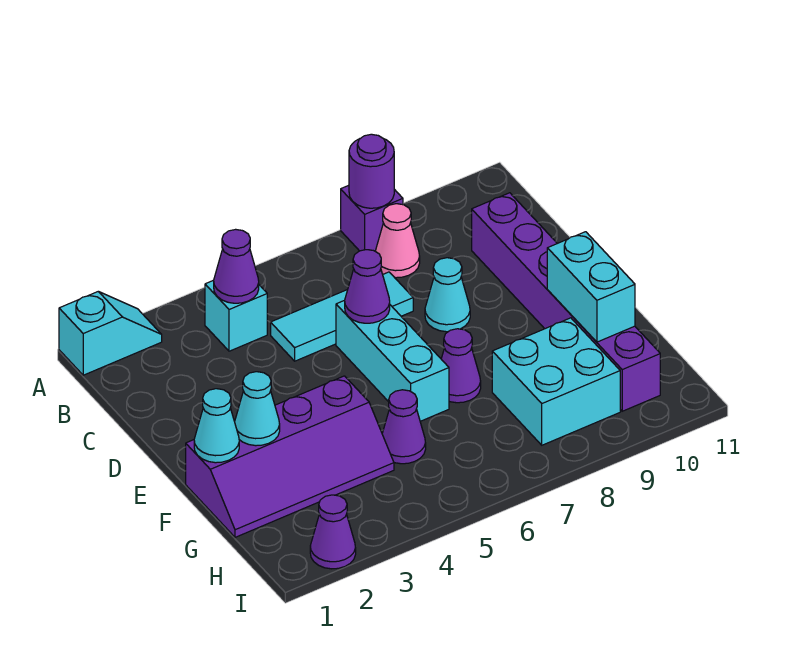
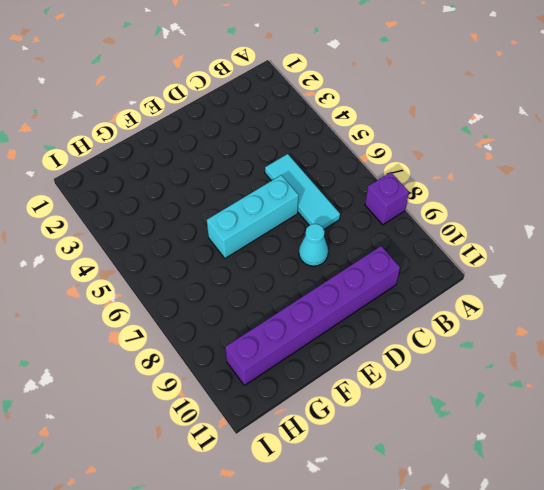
none -> cyan 1x2 slope [59,292,162,375]
none -> cyan 1x1 brick [205,280,267,351]
none -> pink 1x1 cone [375,204,420,278]

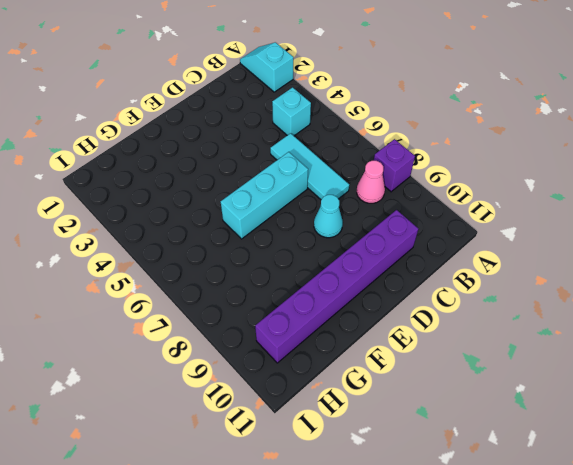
cyan 1x2 slope [240,42,293,92] -> cyan 1x2 slope turned to [59,292,162,375]
none -> purple 2x4 slope [186,376,394,537]
none -> purple 1x1 cone [441,329,481,403]
none -> purple 1x1 cone [382,390,426,464]

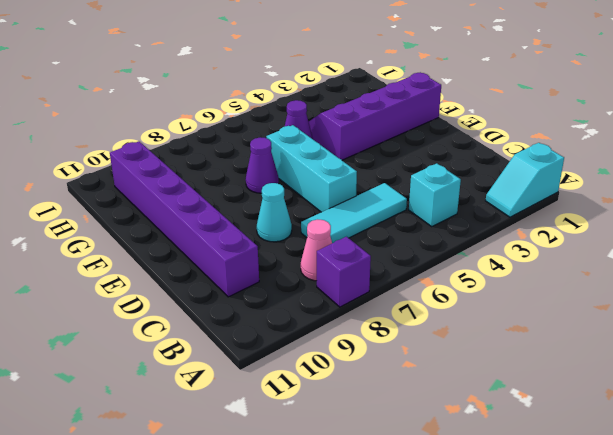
none -> cyan 2x2 brick [492,318,620,445]
none -> purple 1x1 cone [310,495,356,569]
none -> purple 1x1 round brick [349,134,394,208]

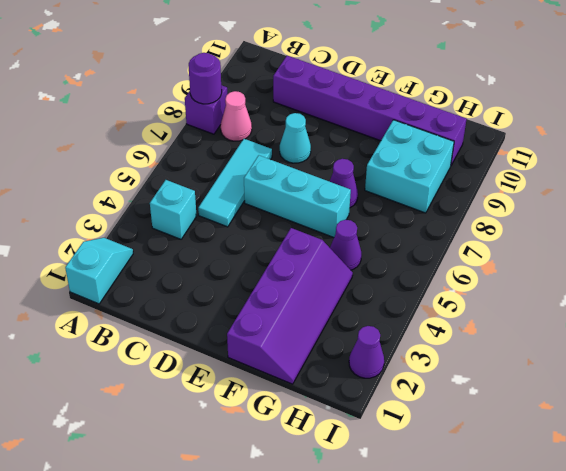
none -> purple 1x1 cone [214,229,259,303]
none -> purple 1x1 cone [345,250,390,323]
none -> cyan 1x1 cone [194,389,239,463]

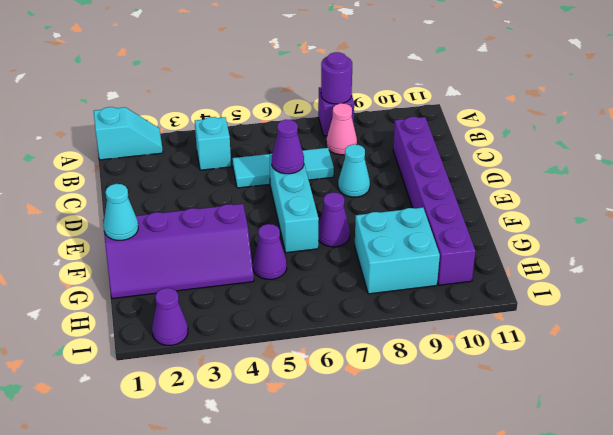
none -> purple 1x1 cone [214,229,259,303]
none -> cyan 1x1 cone [235,372,280,446]
none -> cyan 1x2 brick [547,232,635,342]

